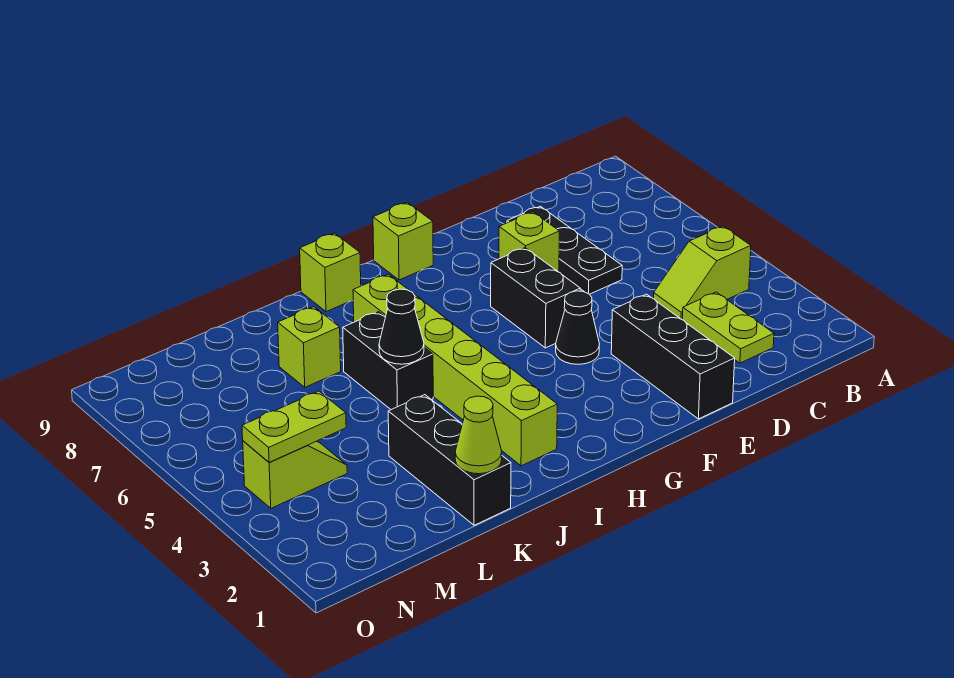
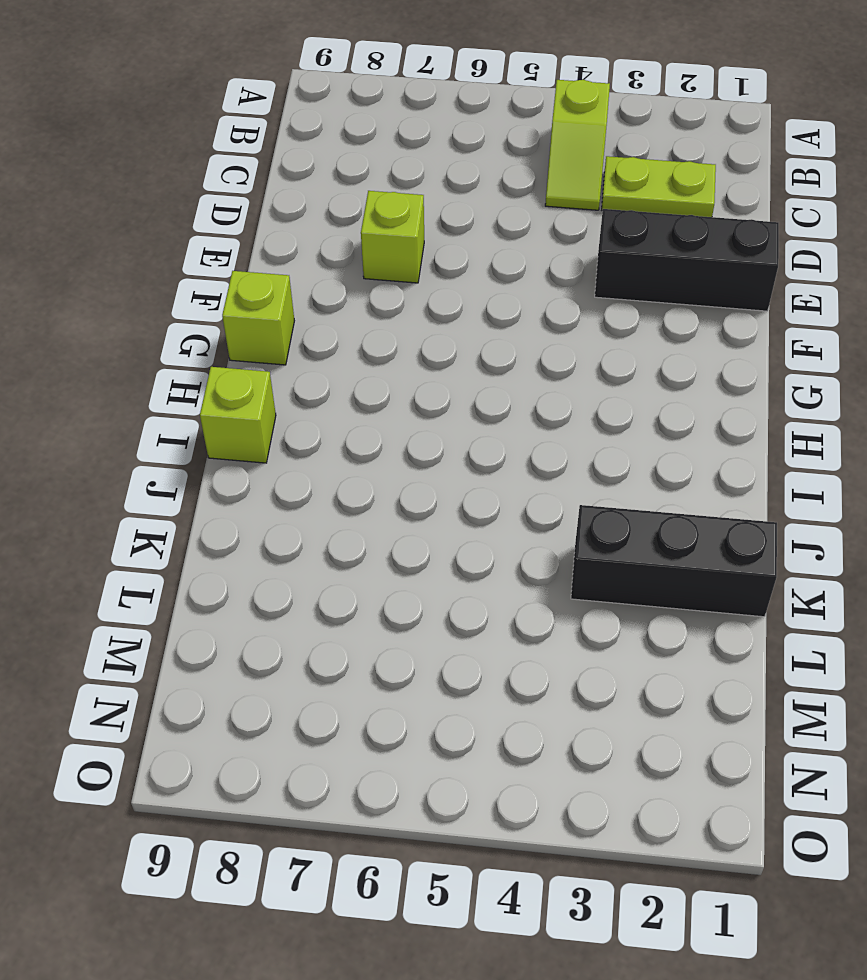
none -> black 1x3 plate [507,206,622,294]
none -> black 1x1 cone [556,291,599,364]
none -> black 1x2 brick [491,248,580,348]

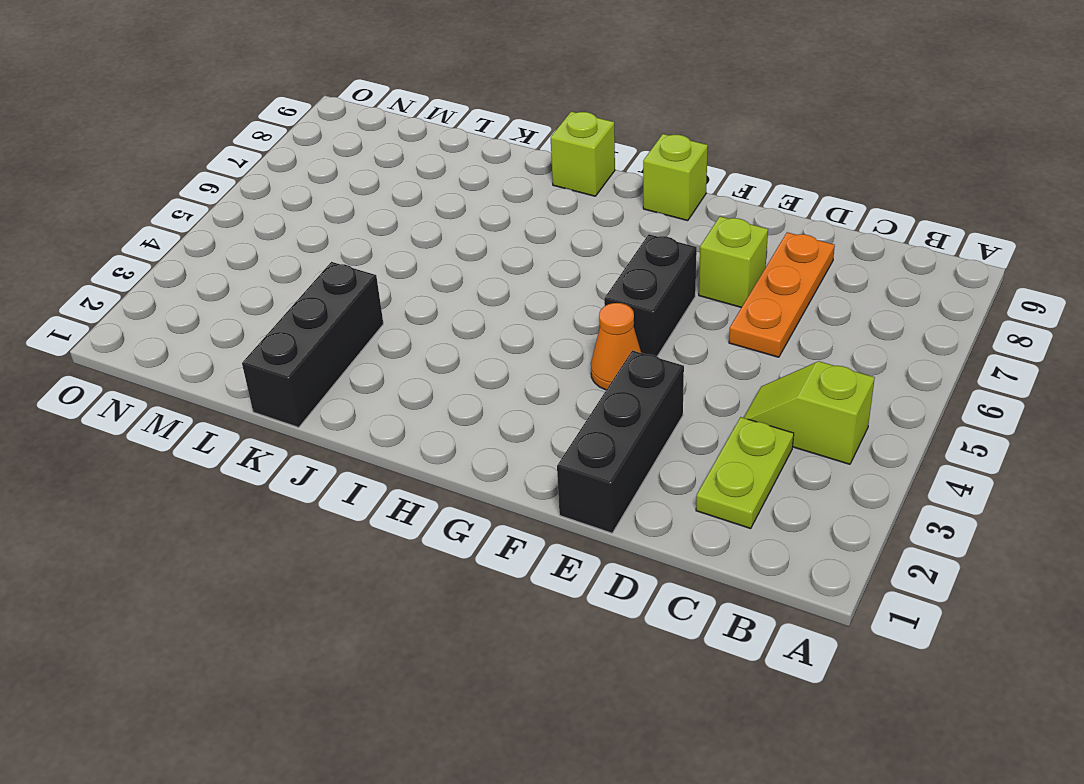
orange 1x3 plate [729,232,835,357] -> black 1x3 plate [507,206,622,294]
orange 1x1 cone [591,303,641,390] -> black 1x1 cone [556,291,599,364]
none -> lime 1x6 brick [353,274,557,466]
none -> black 1x2 brick [343,312,433,410]
none -> lime 1x1 brick [278,307,341,387]

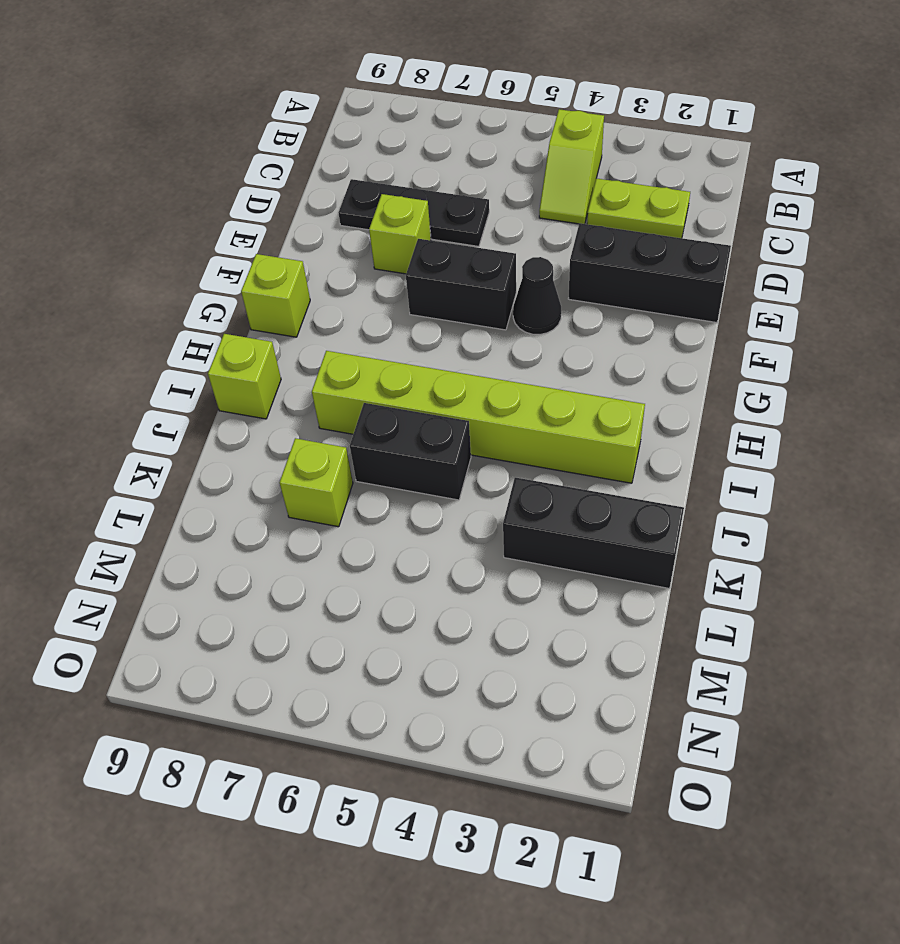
none -> lime 1x2 slope [243,441,347,508]
none -> black 1x1 cone [379,289,424,364]
none -> lime 1x1 cone [455,396,502,474]

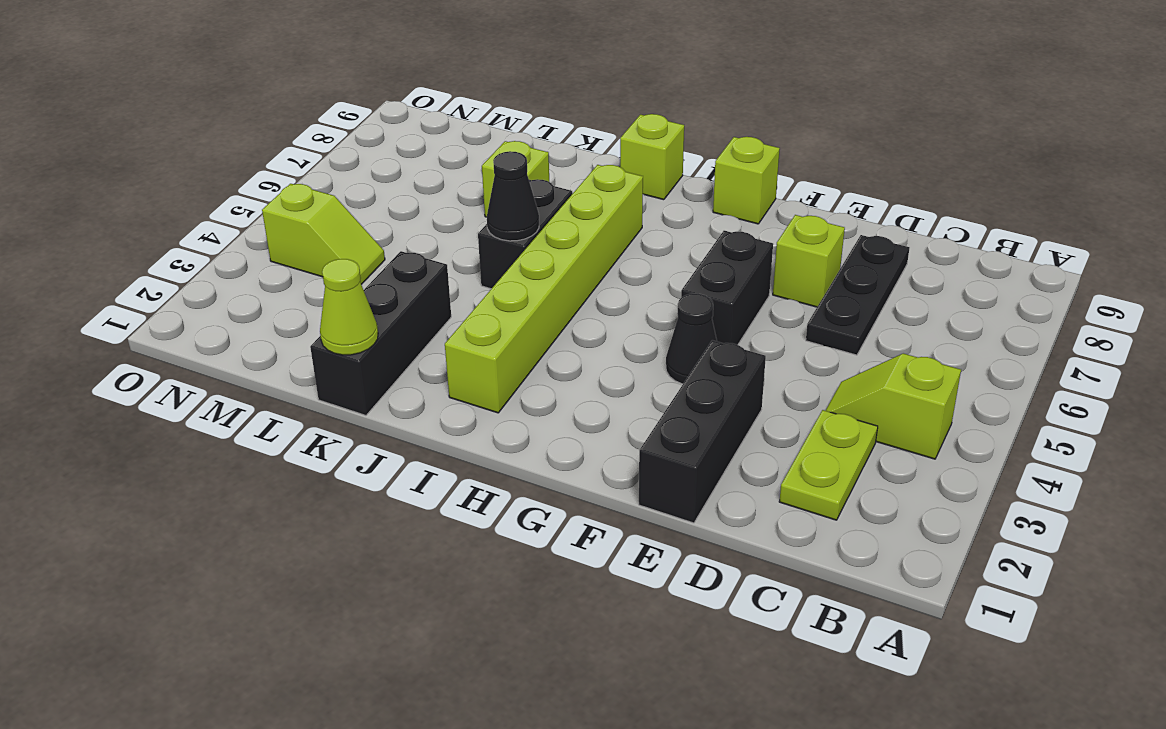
none -> lime 1x2 plate [242,391,346,462]

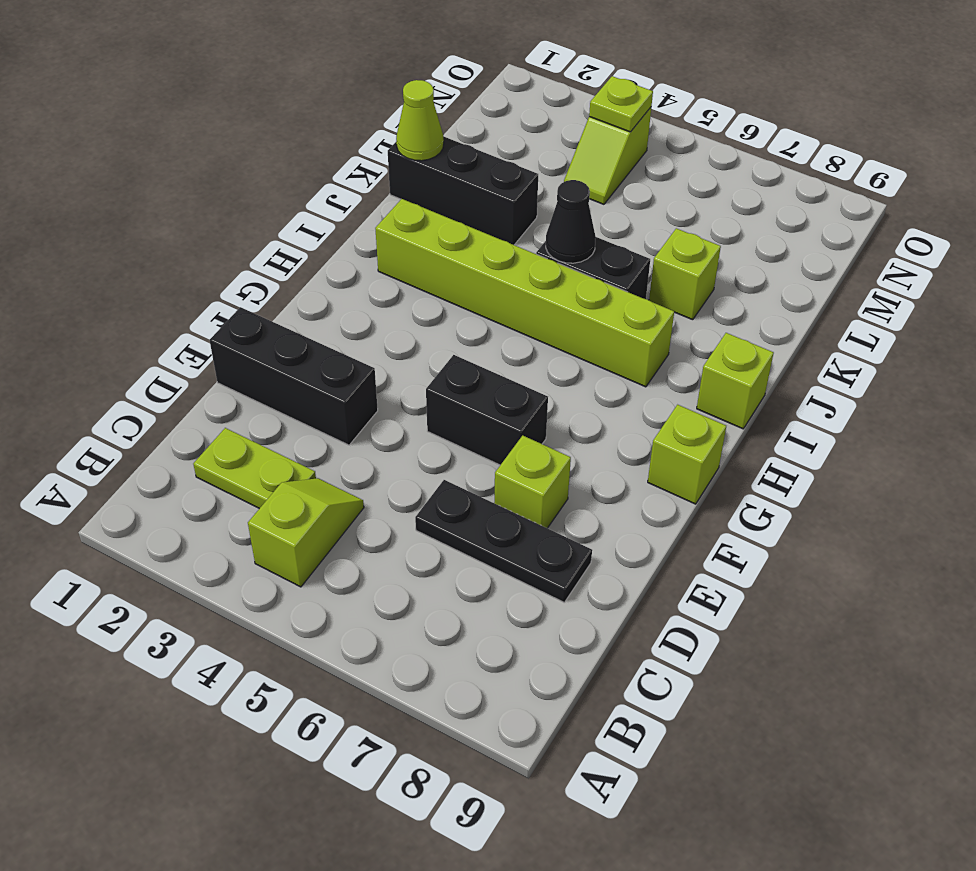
lime 1x1 plate [589,76,653,132] -> lime 1x2 plate [242,391,346,462]
none -> black 1x1 cone [556,291,599,364]

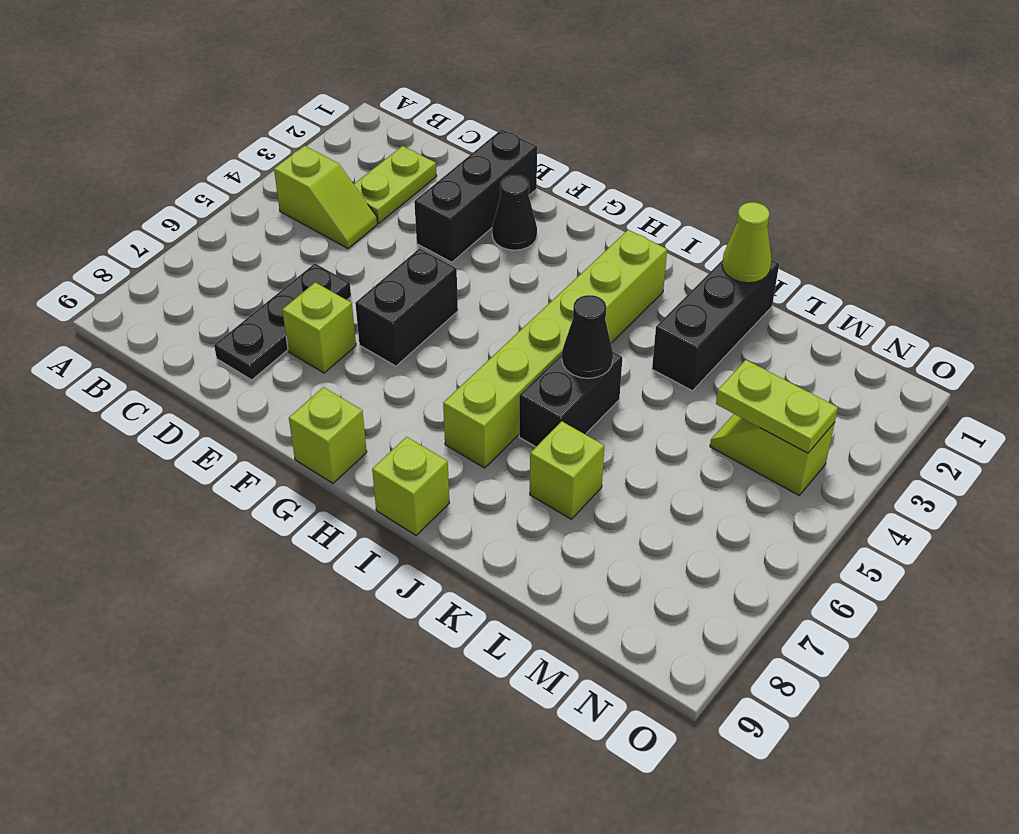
black 1x1 cone [492,175,537,250] -> black 1x1 cone moved to [556,291,599,364]

